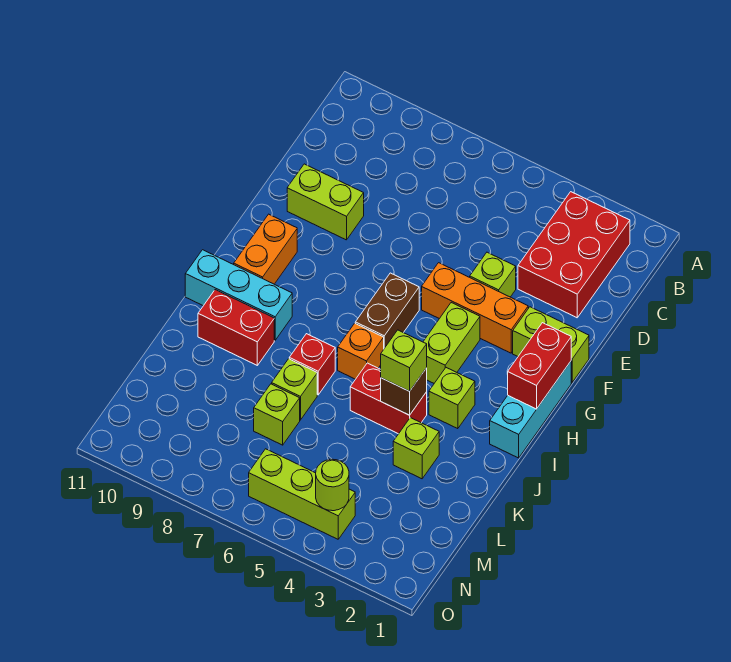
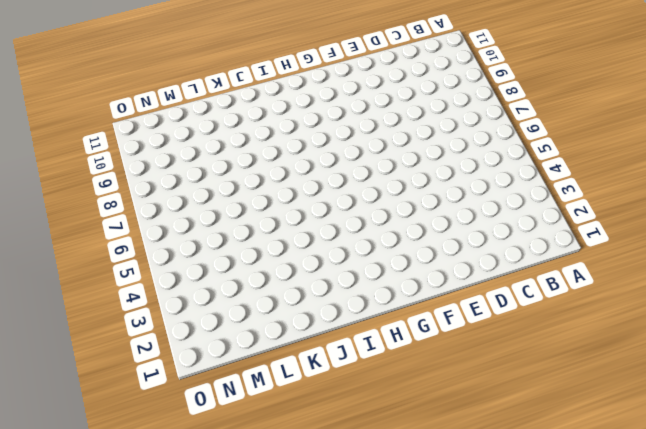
none -> red 2x3 brick [518,192,630,318]
none -> lime 1x1 brick [470,252,516,297]
none -> lime 1x2 brick [287,164,364,240]

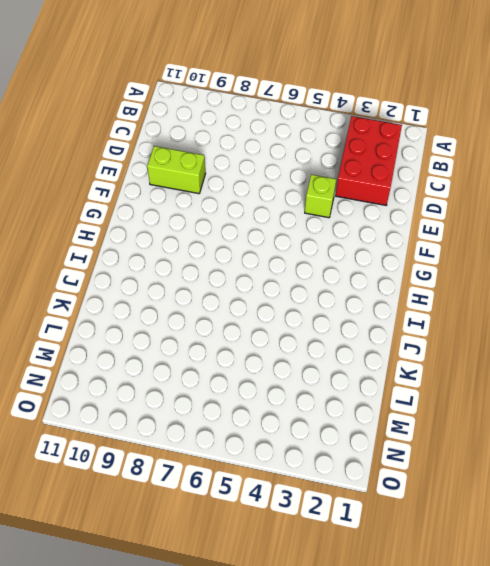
none -> lime 1x2 brick [513,307,589,383]
none -> orange 1x3 brick [422,263,528,353]
none -> cyan 1x3 brick [490,361,571,458]

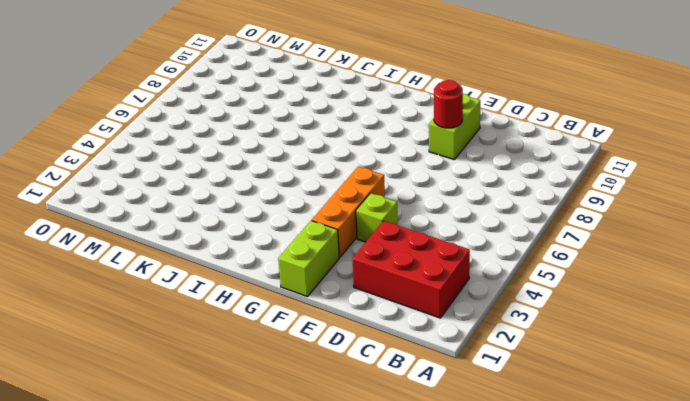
red 1x1 round brick [434,80,463,128] -> none
none -> cyan 1x3 brick [490,361,571,458]
none -> lime 1x2 brick [423,303,480,383]
none -> brown 1x2 brick [355,273,419,348]

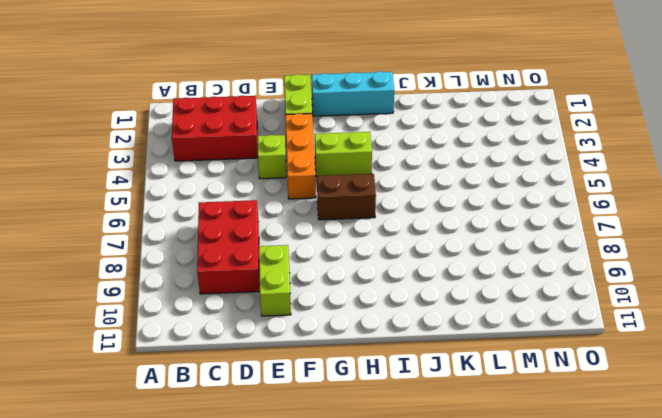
red 2x3 brick [197,200,260,294] -> none
none -> orange 1x2 brick [234,214,297,284]
none -> lime 1x1 brick [429,368,475,429]
none -> orange 1x1 brick [338,323,384,379]

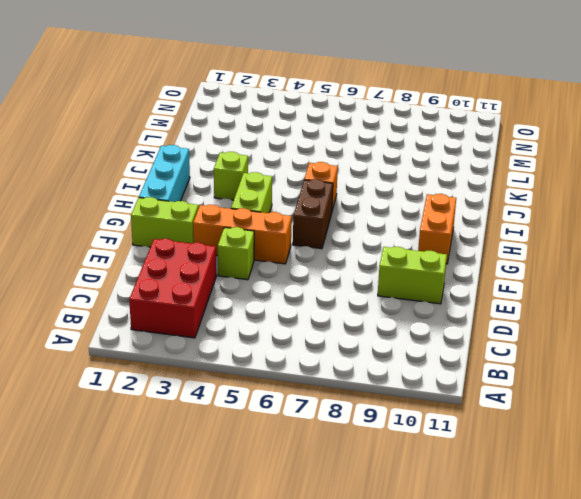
none -> cyan 1x3 brick [185,250,292,340]
none -> red 1x2 brick [350,363,427,434]
none -> red 1x1 brick [289,334,335,395]

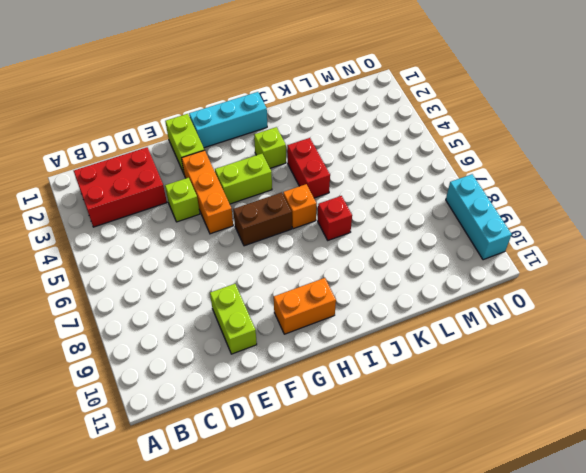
cyan 1x3 brick [446,174,512,260] -> cyan 1x3 brick moved to [185,250,292,340]
none -> red 1x2 brick [198,290,274,365]
none -> lime 1x1 brick [393,418,439,479]
none -> lime 1x1 brick [272,359,317,420]

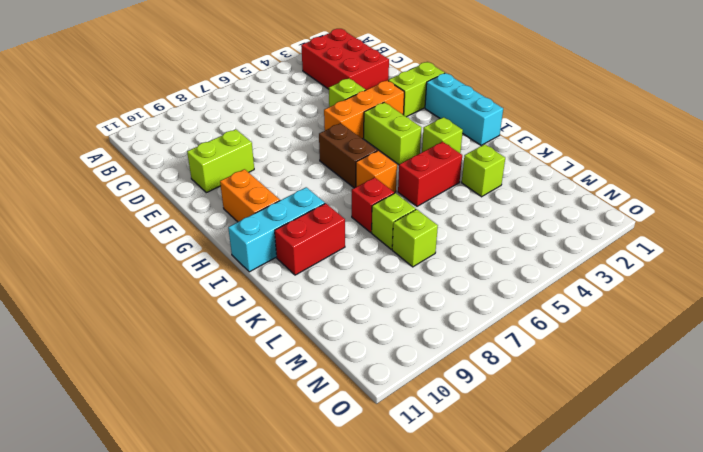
none -> lime 1x3 brick [249,449,355,539]
none -> red 1x2 brick [508,323,571,409]
none -> brown 1x1 brick [381,368,427,415]

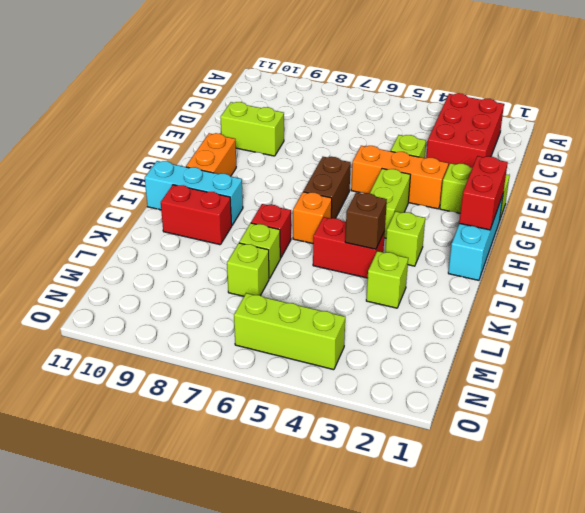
none -> lime 1x1 round brick [316,459,349,511]
none -> lime 1x1 brick [381,330,427,391]

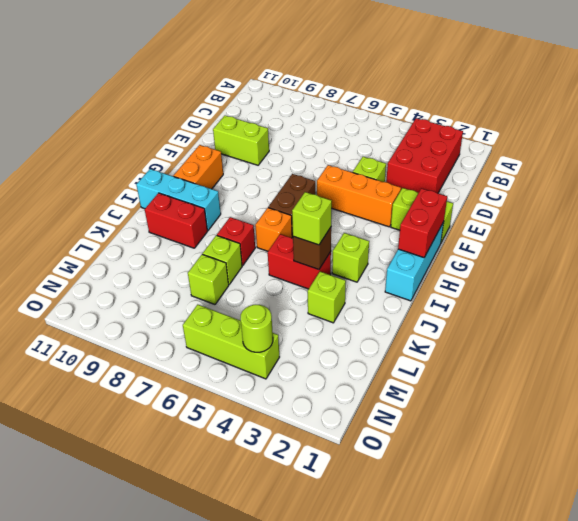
none -> lime 1x2 brick [423,303,480,383]

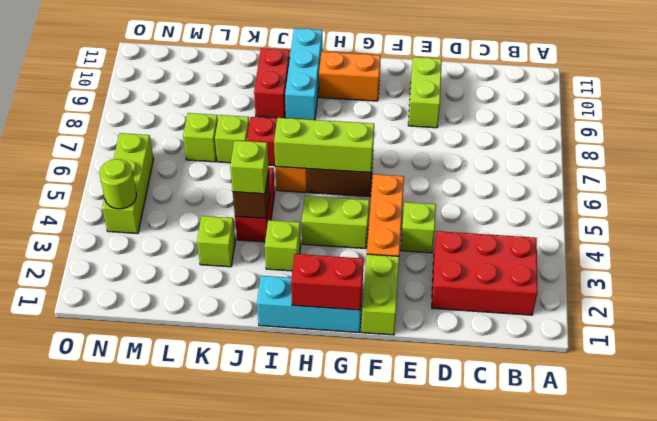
lime 1x3 brick [274,118,374,173] -> none

